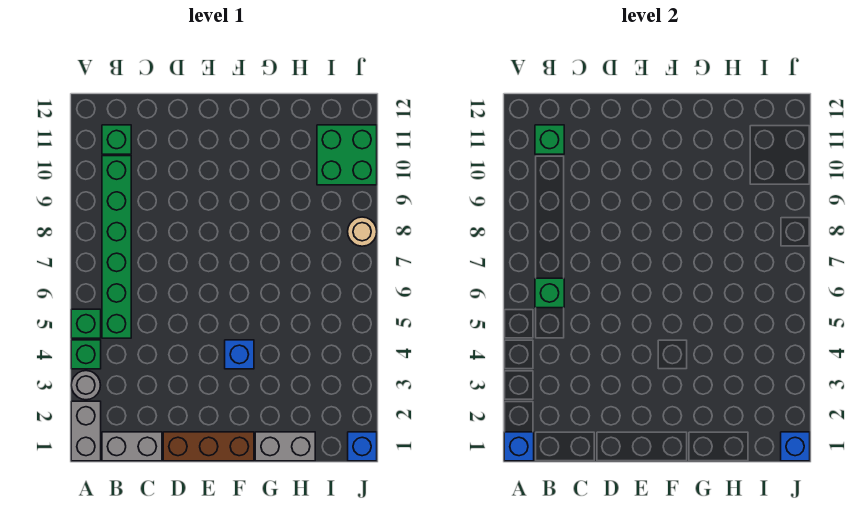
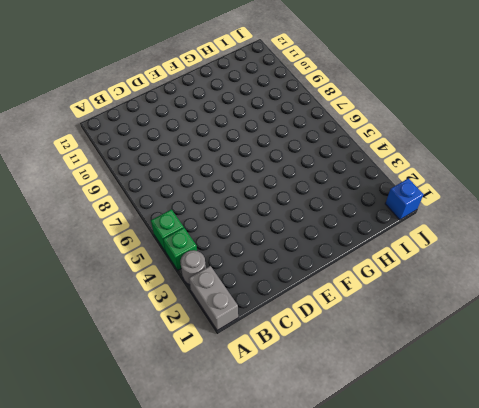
none -> grey 1x2 brick [102,432,162,461]
none -> green 1x6 brick [102,156,131,338]
none -> green 1x1 brick [102,125,131,154]

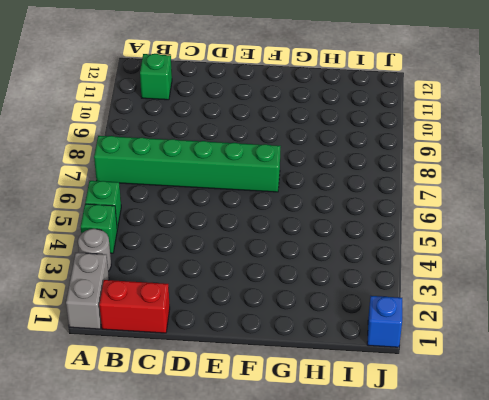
green 1x6 brick [94,136,281,192] -> green 1x6 brick turned to [102,156,131,338]
red 1x2 brick [99,280,170,333] -> grey 1x2 brick [102,432,162,461]
none -> brown 1x3 brick [163,432,254,461]
none -> blue 1x1 brick [225,340,254,369]
none -> grey 1x2 brick [255,432,315,461]

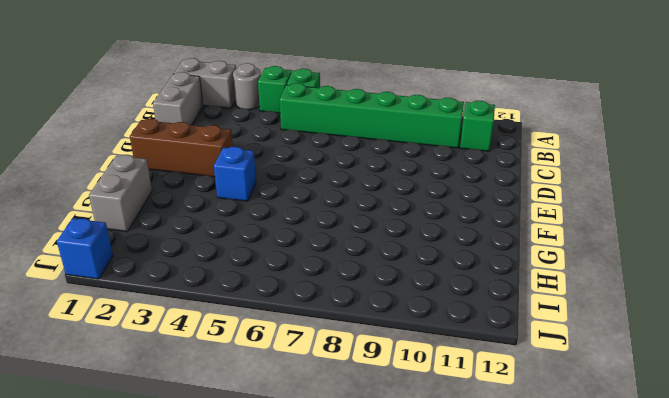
brown 1x3 brick [130,119,233,177] -> brown 1x3 brick turned to [163,432,254,461]
none -> green 2x2 brick [317,125,377,185]
none -> tan 1x1 round brick [348,217,377,246]
none -> blue 1x1 brick [504,432,534,461]

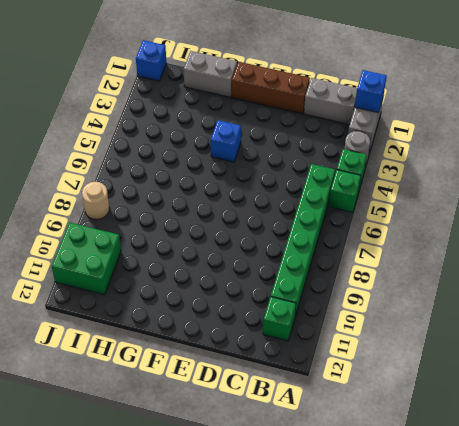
none -> green 1x1 brick [535,278,564,308]
none -> green 1x1 brick [535,125,564,154]
none -> blue 1x1 brick [781,432,810,461]

